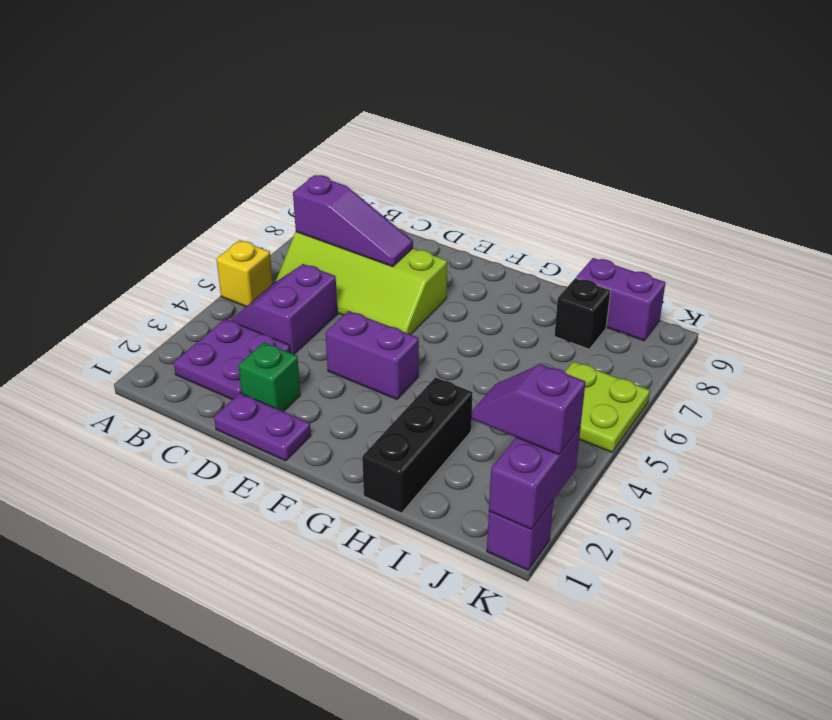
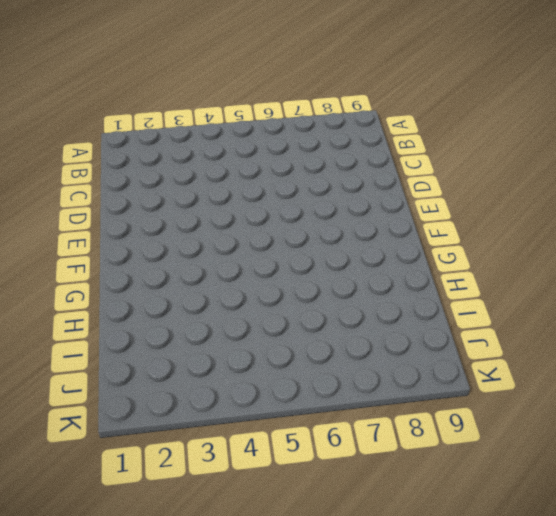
none -> yellow 1x1 brick [216,240,273,307]
none -> purple 2x2 plate [174,319,290,400]
none -> purple 2x2 slope [230,264,337,354]

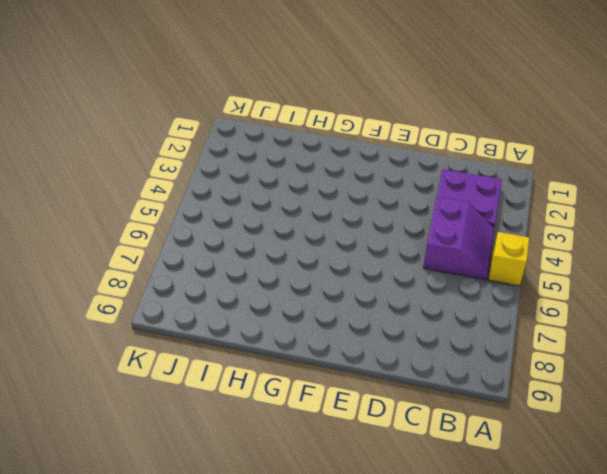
none -> lime 2x4 slope [275,232,447,335]
none -> purple 1x2 plate [214,393,311,461]
none -> green 1x1 brick [238,342,300,412]

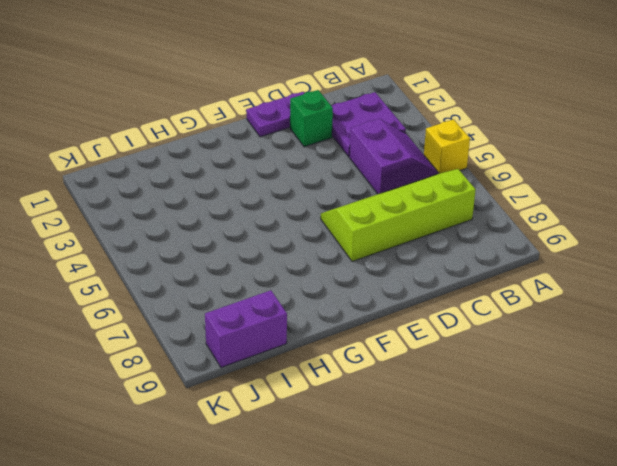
none -> purple 1x2 brick [326,311,419,399]
none -> black 1x3 brick [362,377,473,513]
none -> black 1x1 brick [554,278,611,349]

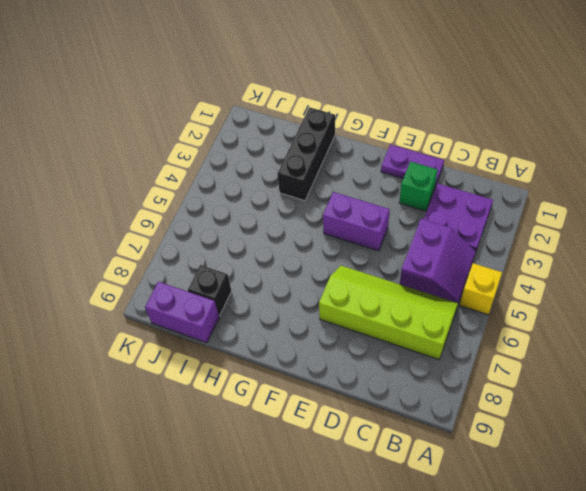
none -> lime 2x2 plate [565,362,650,452]
none -> purple 1x1 brick [487,500,554,570]
none -> purple 1x3 slope [293,175,413,267]

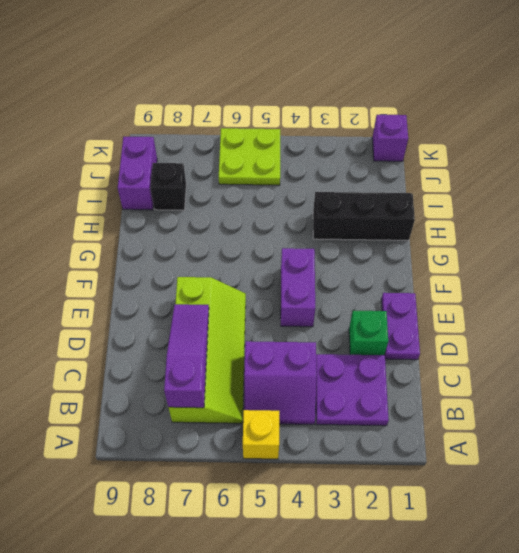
none -> purple 1x2 brick [489,428,580,529]
none -> purple 1x2 slope [472,364,586,455]

